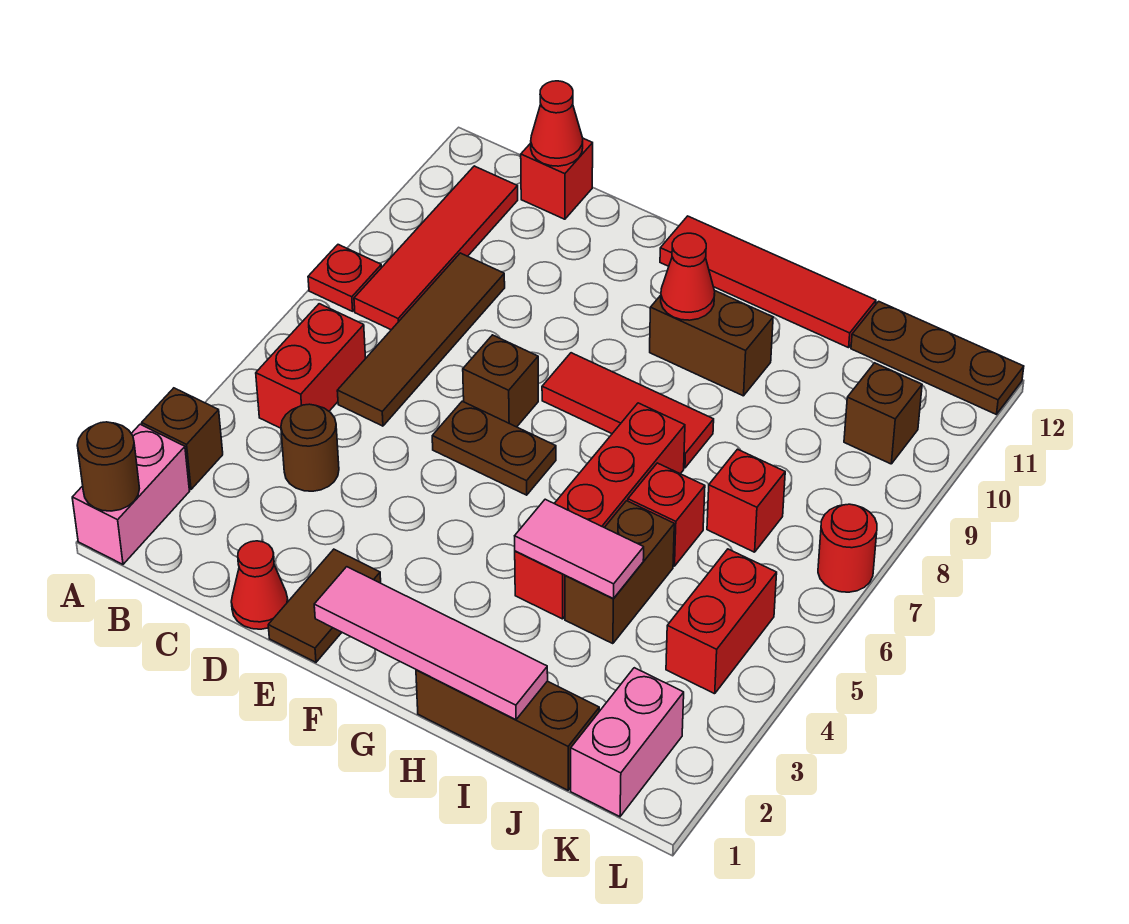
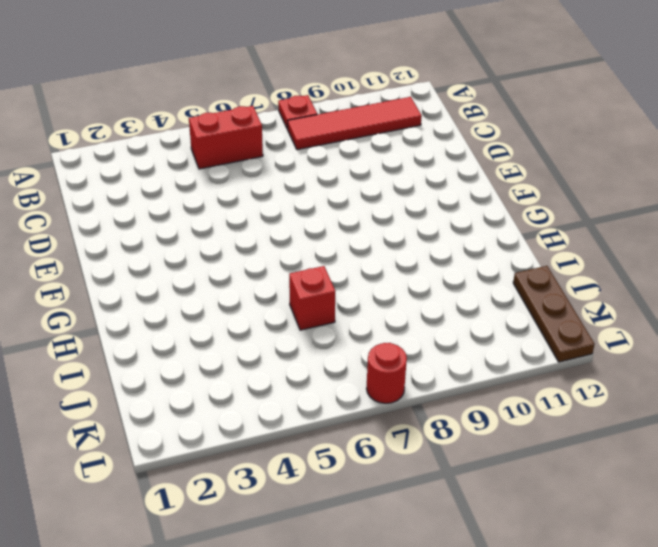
none -> pink 1x2 brick [72,424,190,564]
none -> brown 1x1 brick [142,388,223,489]
none -> brown 1x1 round brick [281,404,339,491]
none -> brown 1x4 tile [337,253,505,426]

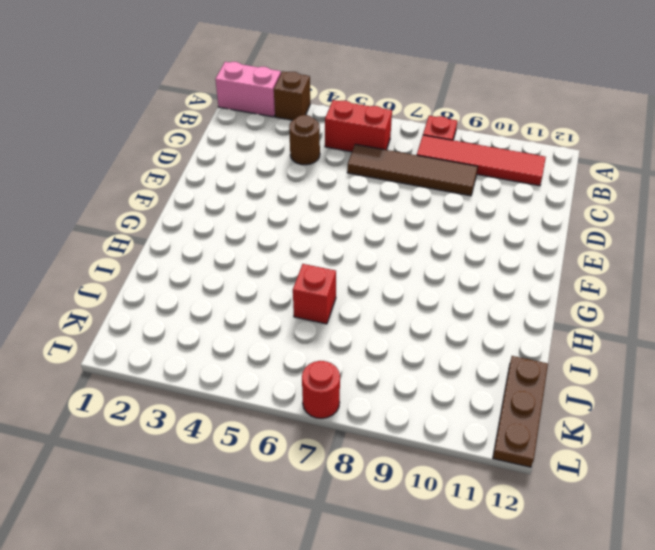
none -> red 1x1 brick [521,138,593,219]
none -> red 1x1 cone [231,541,288,629]
none -> brown 1x2 tile [268,549,381,662]
none -> brown 1x2 plate [432,401,556,495]

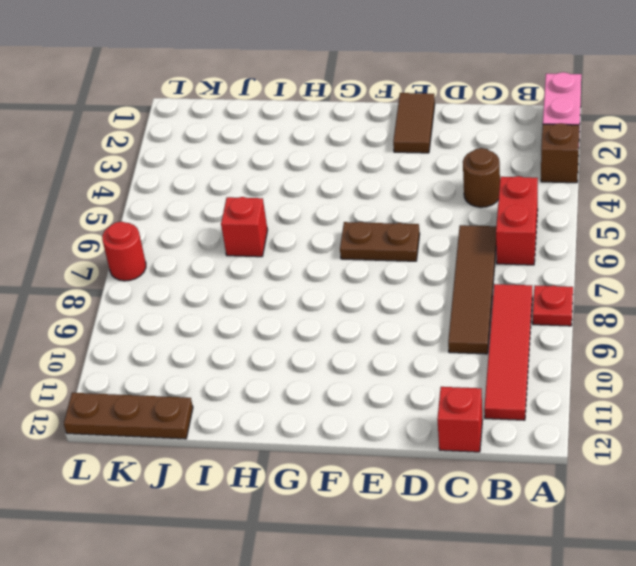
none -> red 1x1 cone [231,541,288,629]
none -> brown 1x1 brick [463,335,538,427]
none -> red 1x3 tile [542,353,714,468]
none -> red 1x4 tile [660,216,876,348]

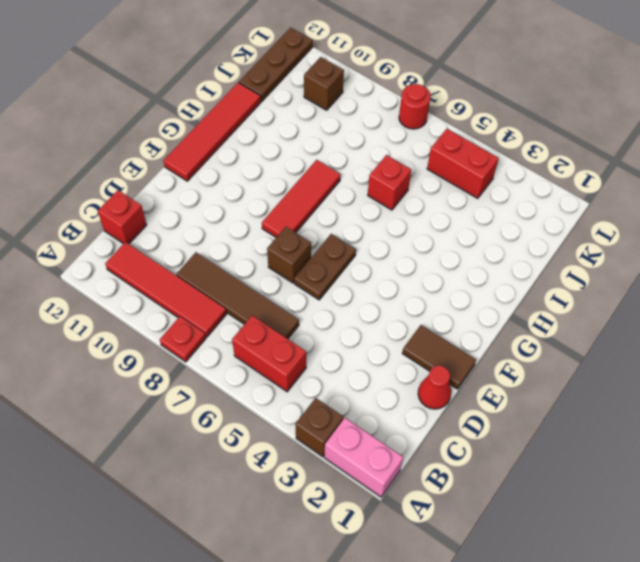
none -> brown 1x1 round brick [281,404,339,491]
none -> brown 1x2 brick [650,290,773,396]
none -> brown 1x3 brick [416,670,599,790]
none -> red 1x4 brick [515,403,685,619]

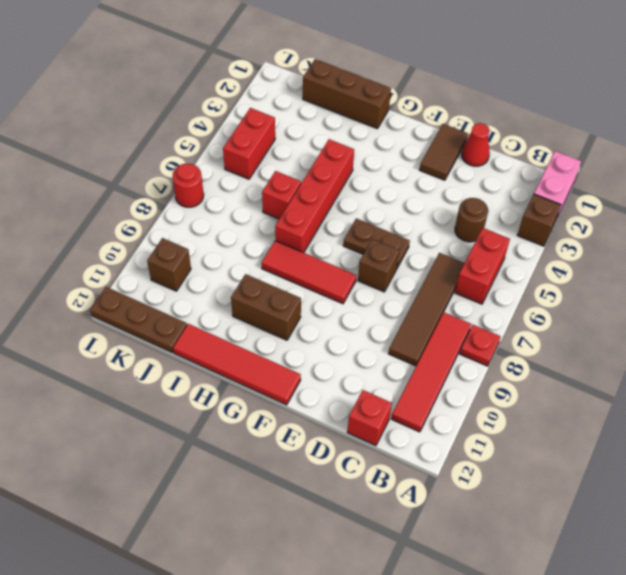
none -> brown 1x2 brick [565,501,674,644]
none -> red 1x1 brick [707,449,785,552]
none -> pink 1x2 brick [571,668,684,817]
none -> brown 1x1 round brick [77,422,139,511]

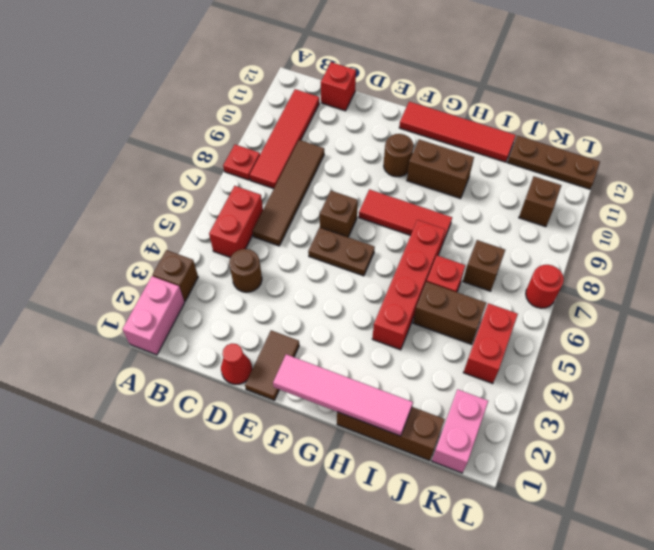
brown 1x1 round brick [384,134,413,177] -> brown 1x1 round brick moved to [77,422,139,511]
brown 1x2 brick [413,282,486,344] -> brown 1x2 brick turned to [565,501,674,644]
brown 1x1 brick [463,240,505,291] -> red 1x1 brick [707,449,785,552]
none -> red 1x1 cone [531,81,583,166]
none -> red 1x1 cone [661,233,715,320]
none -> pink 1x2 tile [515,499,644,599]

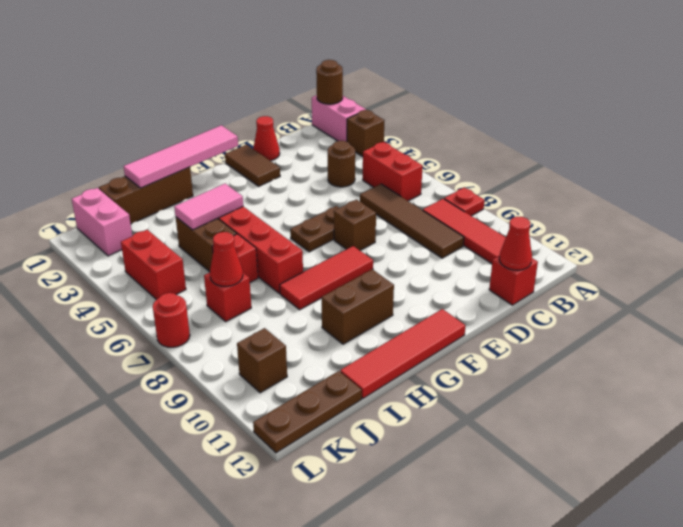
red 1x1 cone [210,232,243,286] -> red 1x1 cone moved to [661,233,715,320]

